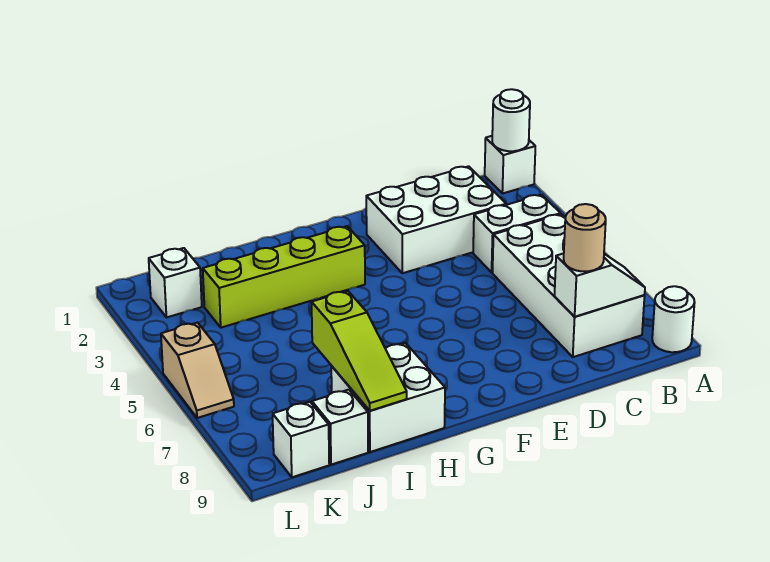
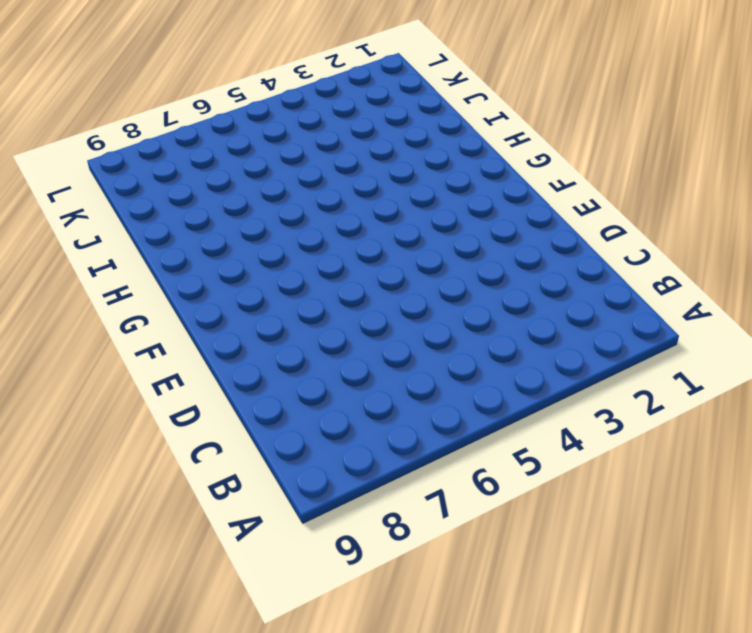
none -> white 1x1 brick [485,136,535,194]
none -> white 1x1 round brick [652,286,695,352]
none -> white 1x2 brick [473,195,561,272]

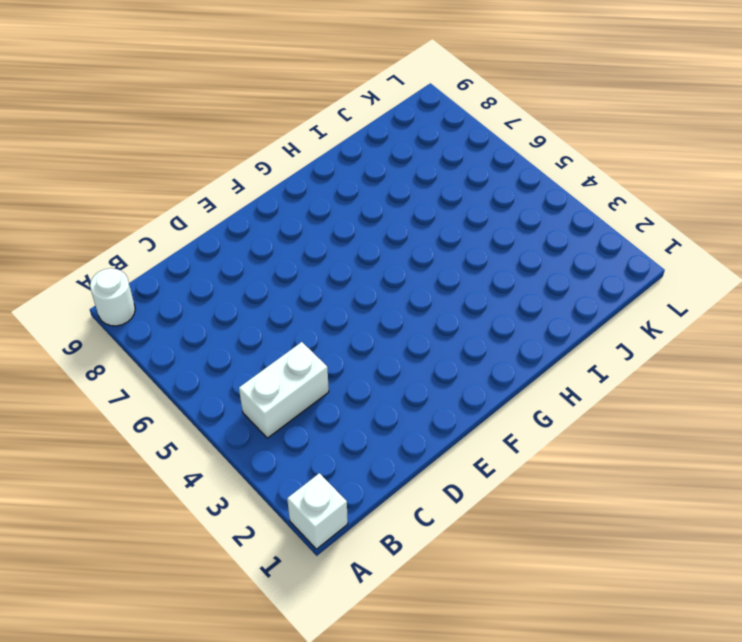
none -> white 2x4 brick [492,214,645,357]
none -> white 2x3 brick [366,166,506,273]
none -> lime 1x4 brick [203,226,365,328]

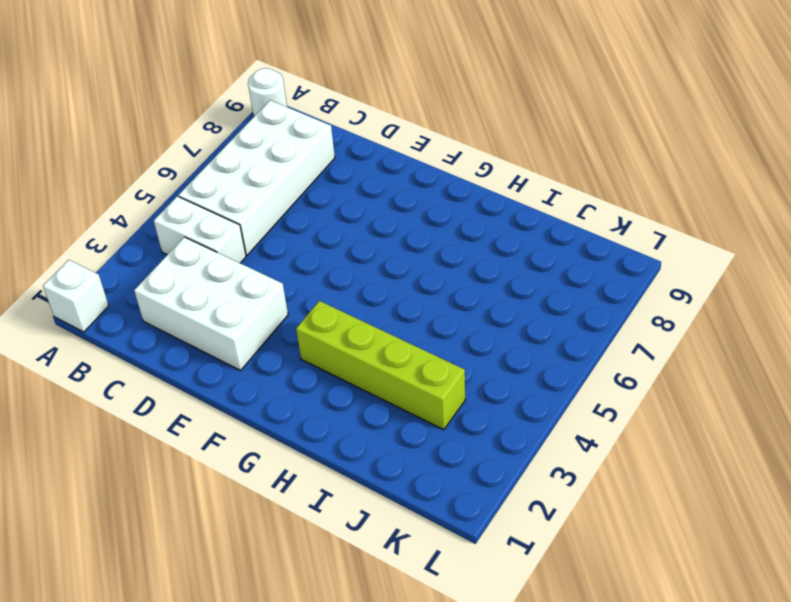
none -> white 2x2 brick [331,343,445,452]
none -> white 1x1 brick [312,390,368,465]
none -> white 1x1 brick [149,248,202,317]

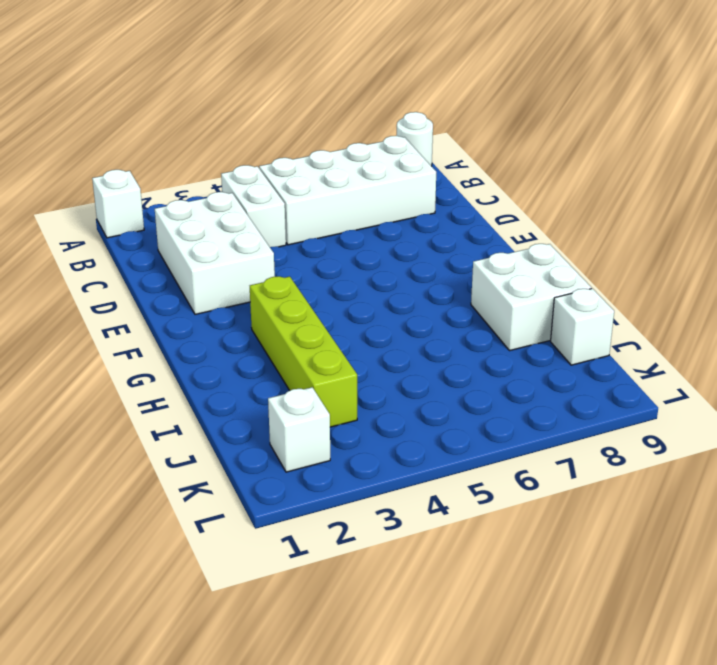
none -> white 1x1 brick [273,402,329,477]
none -> tan 1x2 slope [161,323,234,418]
none -> white 1x1 round brick [492,89,530,151]

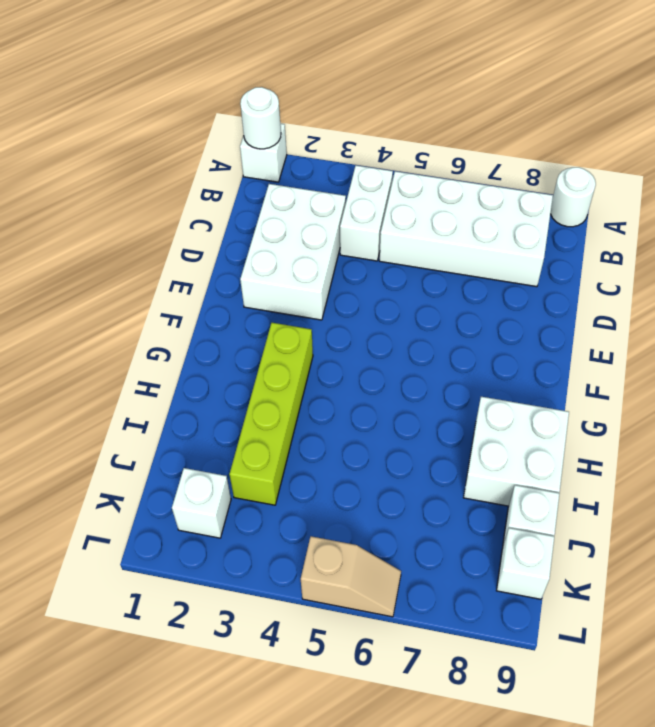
none -> white 1x2 slope [554,254,645,317]
none -> lime 1x3 slope [312,291,407,411]
none -> tan 1x1 round brick [564,204,606,271]

